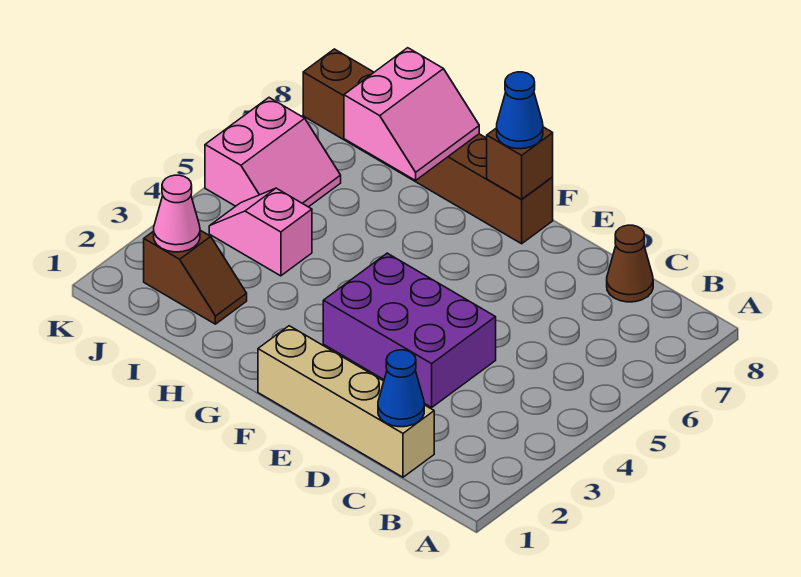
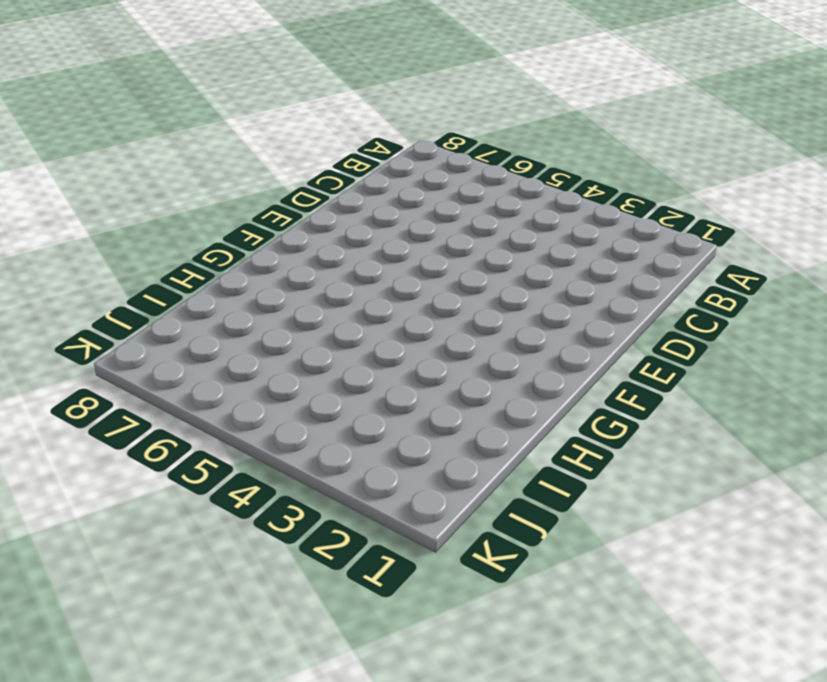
none -> tan 1x4 brick [258,326,434,477]
none -> brown 1x1 cone [607,225,653,302]
none -> purple 2x3 brick [323,253,496,407]

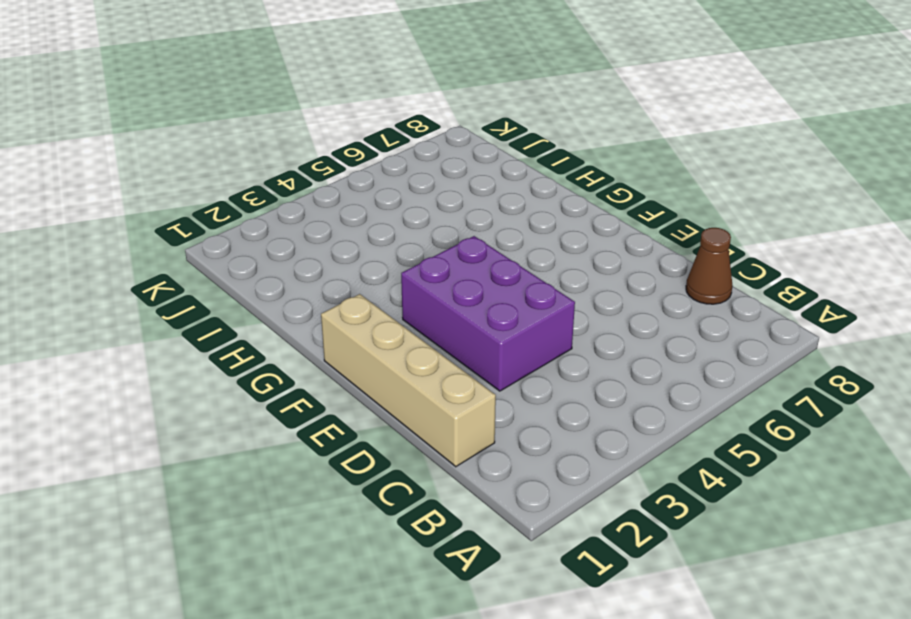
none -> brown 1x6 brick [303,49,553,244]
none -> brown 1x2 slope [144,230,247,324]
none -> pink 1x2 slope [209,188,312,276]

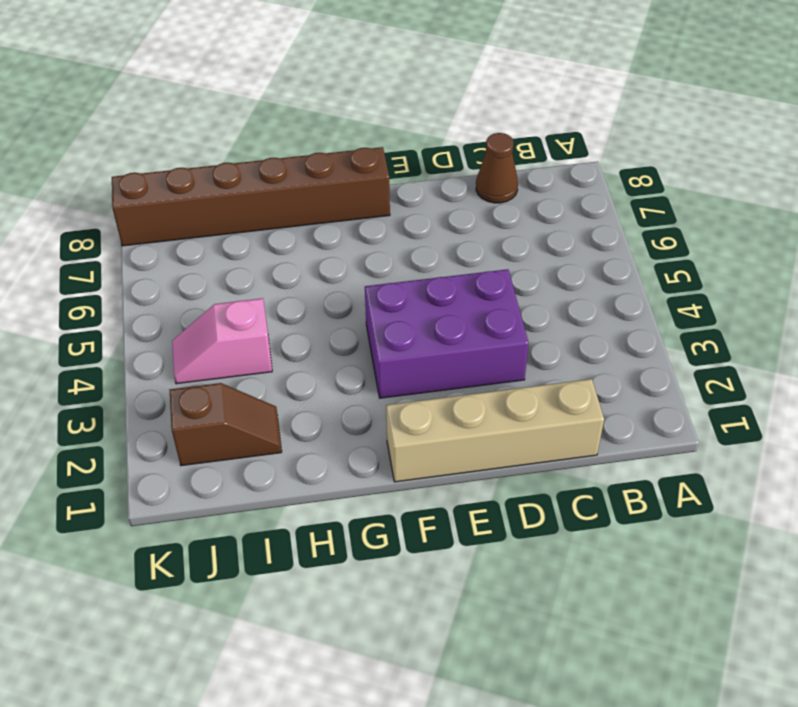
none -> pink 2x2 slope [205,98,341,207]
none -> blue 1x1 cone [378,350,424,427]
none -> brown 1x1 brick [487,127,553,199]

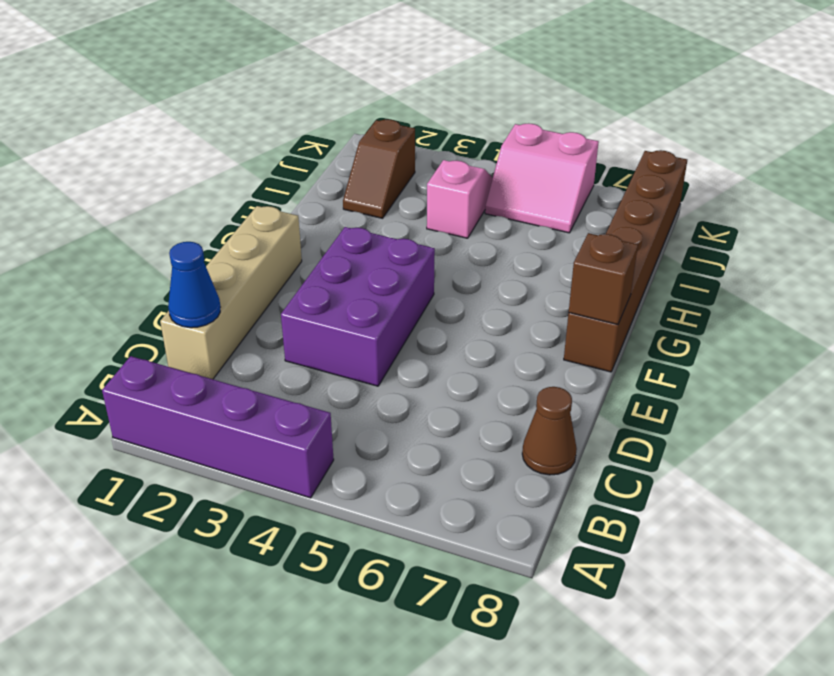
purple 1x4 brick [102,356,334,498] -> none
none -> pink 2x2 slope [344,48,479,180]
none -> pink 1x1 cone [154,175,200,252]
none -> blue 1x1 cone [497,72,543,149]

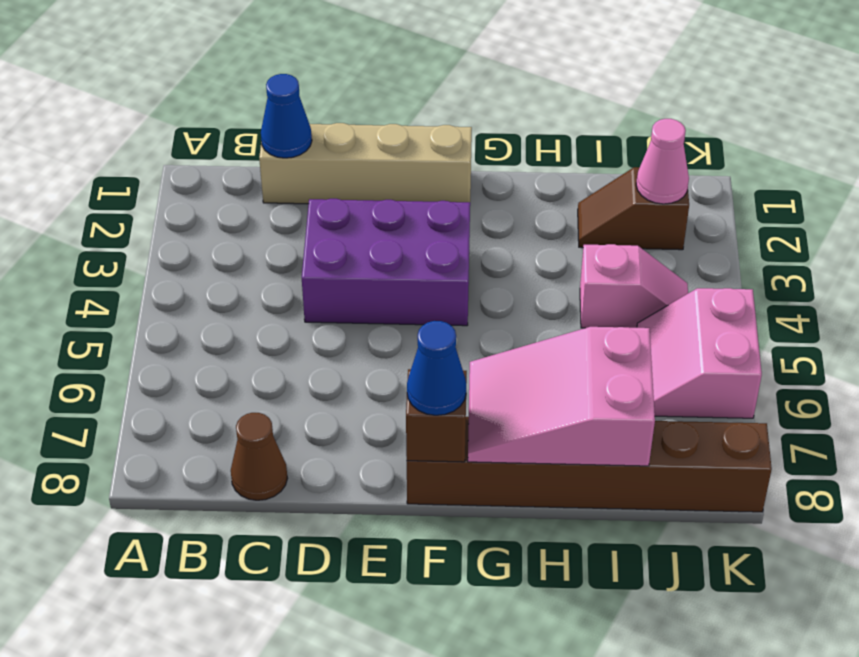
pink 2x3 slope [468,327,655,466] -> pink 2x2 slope [344,48,479,180]

